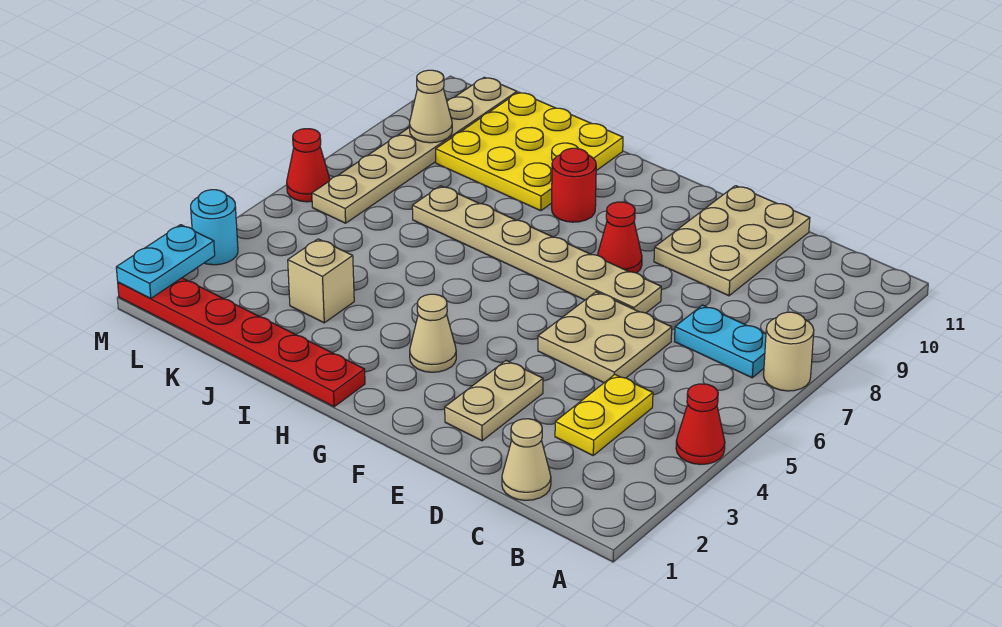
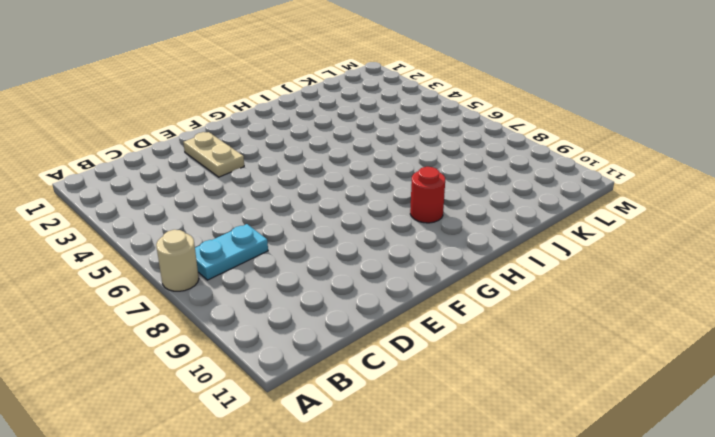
none -> red 1x1 cone [676,384,725,465]
none -> tan 1x1 cone [502,419,551,500]
none -> yellow 1x2 plate [555,375,653,455]

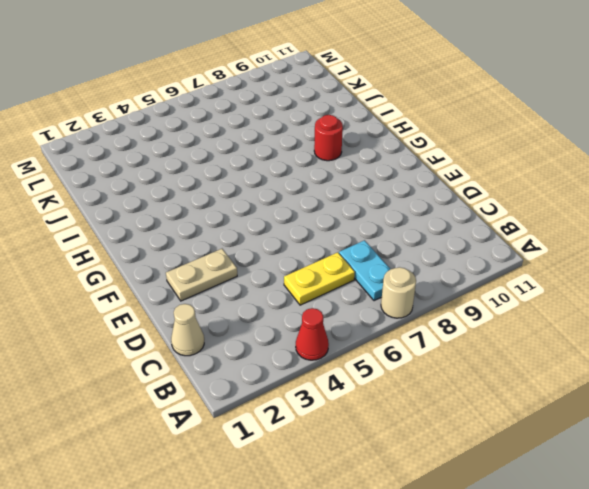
yellow 1x2 plate [284,252,355,305] -> yellow 1x2 plate moved to [555,375,653,455]
none -> tan 2x2 plate [538,292,672,383]
none -> tan 2x3 plate [654,186,810,296]
none -> tan 1x6 plate [412,186,661,313]

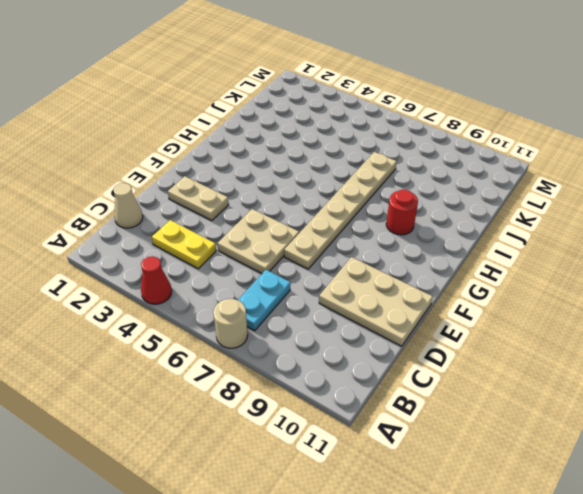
none -> red 1x1 cone [598,202,642,273]
none -> tan 1x1 cone [410,294,456,372]
none -> red 1x6 plate [118,278,365,407]

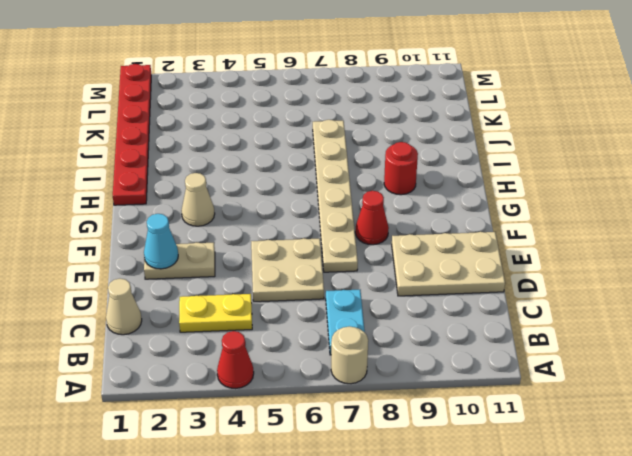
cyan 1x1 cone [144,214,178,269] -> none
none -> yellow 3x3 plate [436,92,623,211]
none -> tan 1x1 brick [288,239,354,323]
none -> tan 1x6 plate [312,77,517,223]

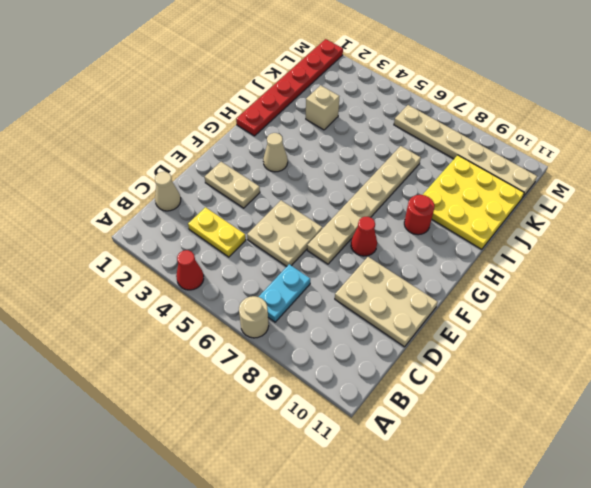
none -> cyan 1x1 round brick [191,190,238,265]
none -> red 1x1 cone [287,129,330,202]
none -> tan 1x1 cone [410,70,452,143]

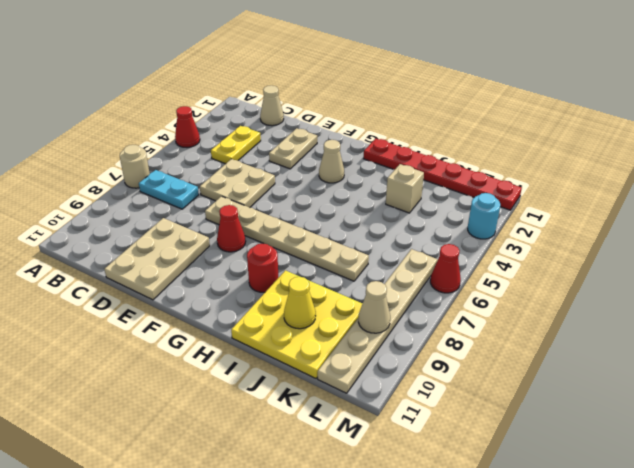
yellow 1x1 cone [284,277,316,329] -> none
none -> cyan 1x2 plate [116,225,215,298]

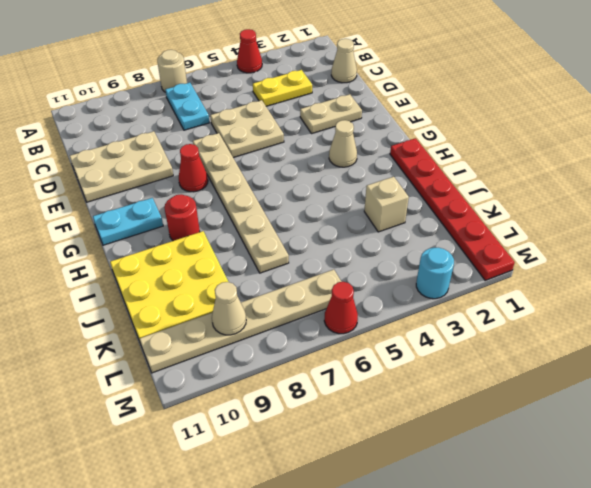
cyan 1x2 plate [93,198,163,245] -> cyan 1x2 plate moved to [116,225,215,298]

